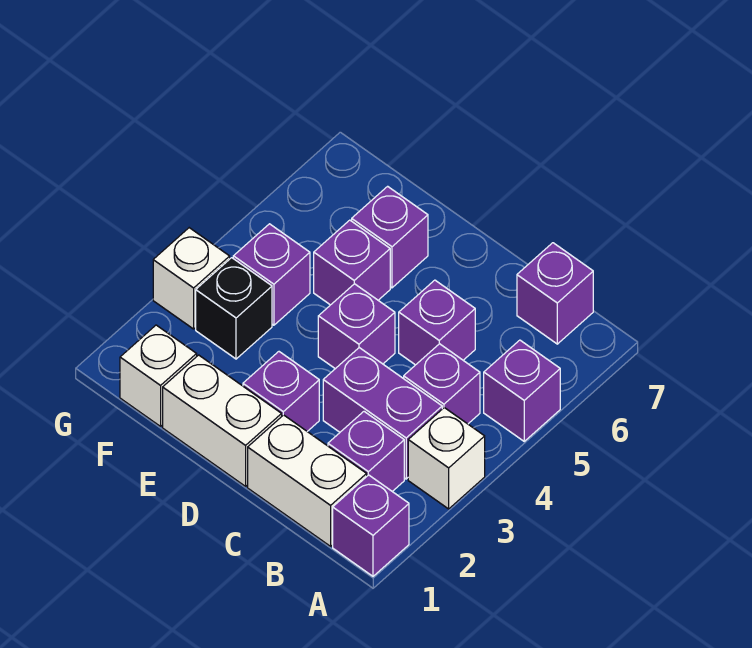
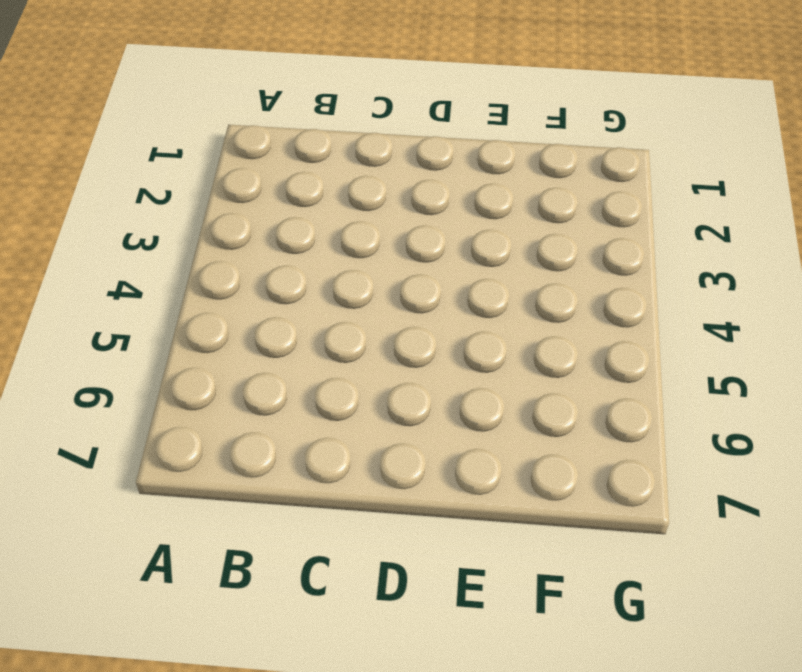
none -> purple 1x1 brick [333,475,409,576]
none -> white 1x1 brick [408,408,485,509]
none -> purple 1x1 brick [484,340,560,441]

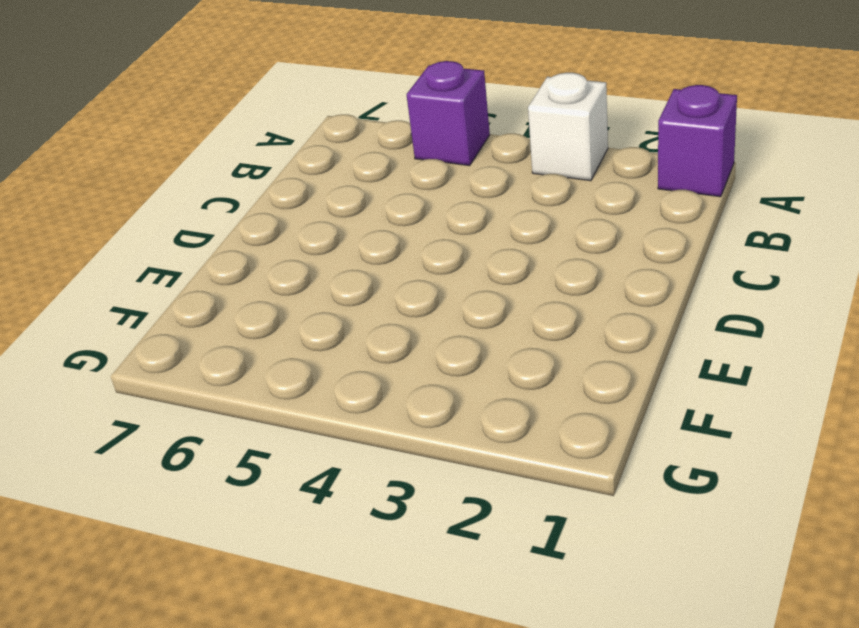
none -> white 1x2 brick [248,415,367,546]
none -> purple 1x1 brick [328,412,404,491]
none -> purple 1x2 brick [323,348,442,479]

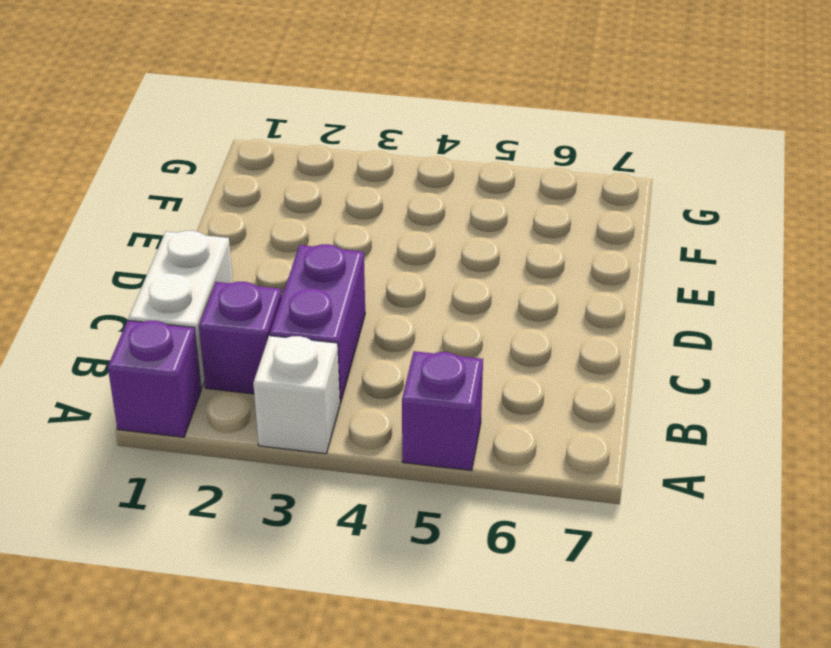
none -> purple 1x1 brick [404,344,480,424]
none -> purple 1x1 brick [517,243,593,344]
none -> purple 1x1 brick [399,280,475,365]

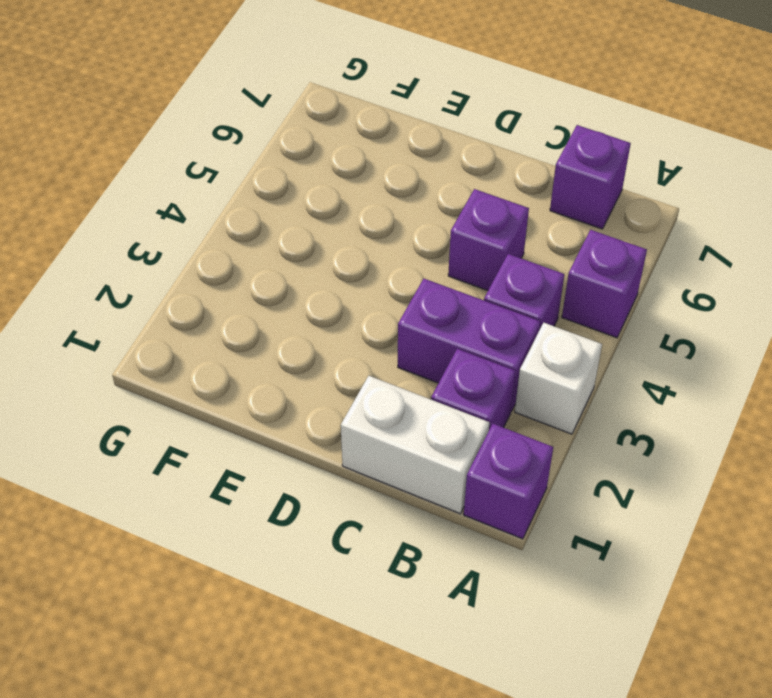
none -> white 1x2 brick [163,355,282,486]
none -> purple 1x1 brick [243,352,319,431]
none -> purple 1x1 brick [318,284,395,369]

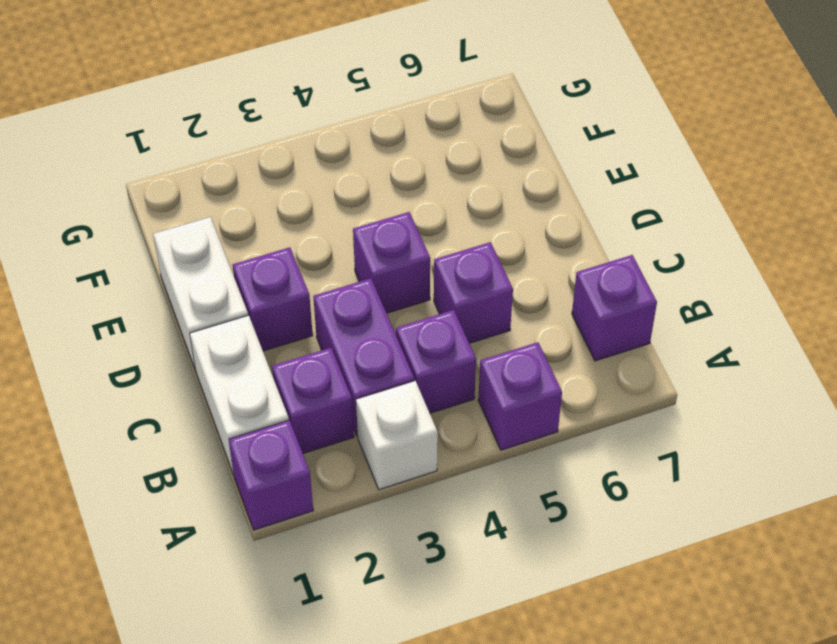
none -> purple 1x1 brick [314,220,390,305]
none -> purple 1x1 brick [352,186,428,288]
none -> white 1x1 brick [120,325,197,426]

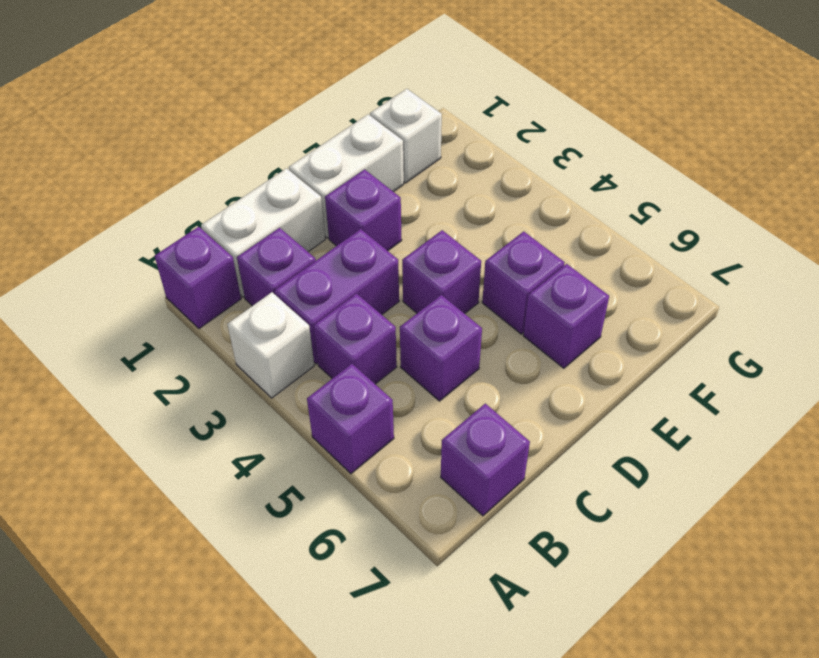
none -> black 1x1 brick [196,258,272,359]
none -> purple 1x1 brick [233,224,310,325]
none -> white 1x1 brick [153,228,230,329]

